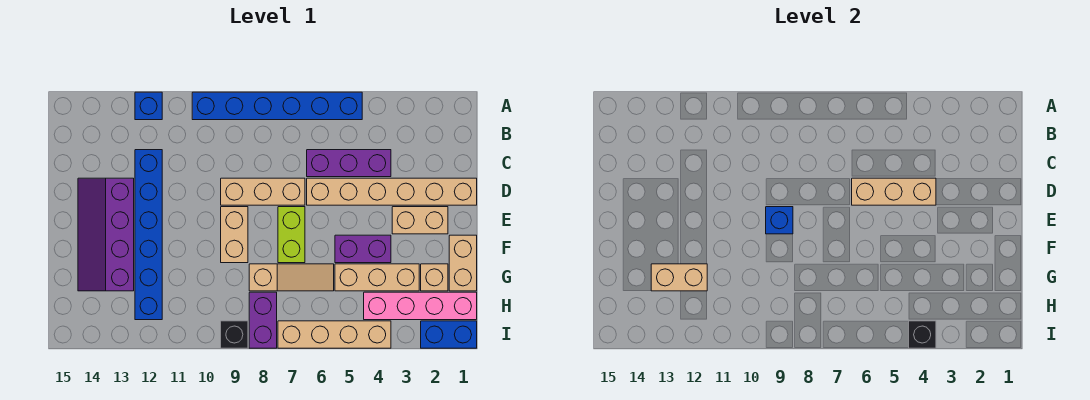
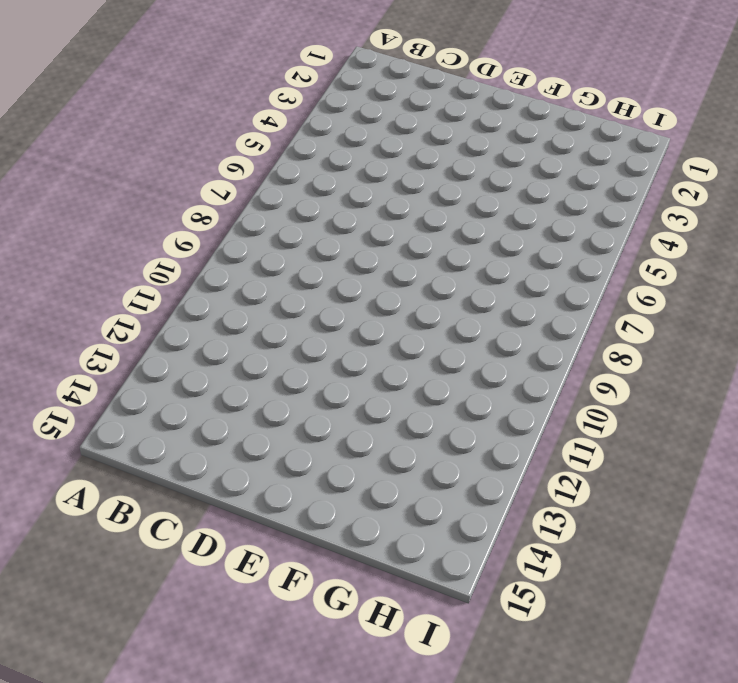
none -> blue 1x6 brick [192,92,362,120]
none -> blue 1x1 brick [135,92,162,120]
none -> purple 1x3 brick [307,150,391,177]

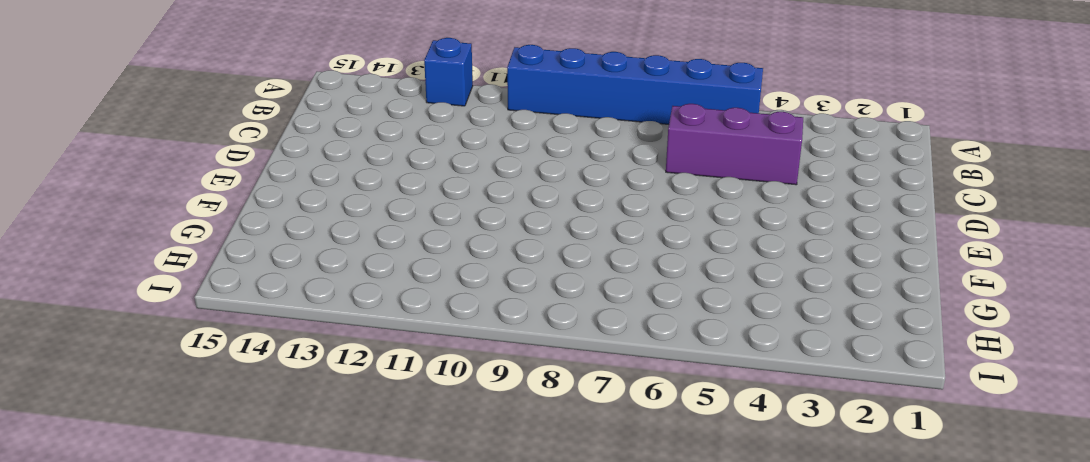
none -> blue 1x6 brick [135,150,162,320]
none -> tan 1x6 brick [307,178,477,205]
none -> tan 1x3 brick [221,178,305,205]

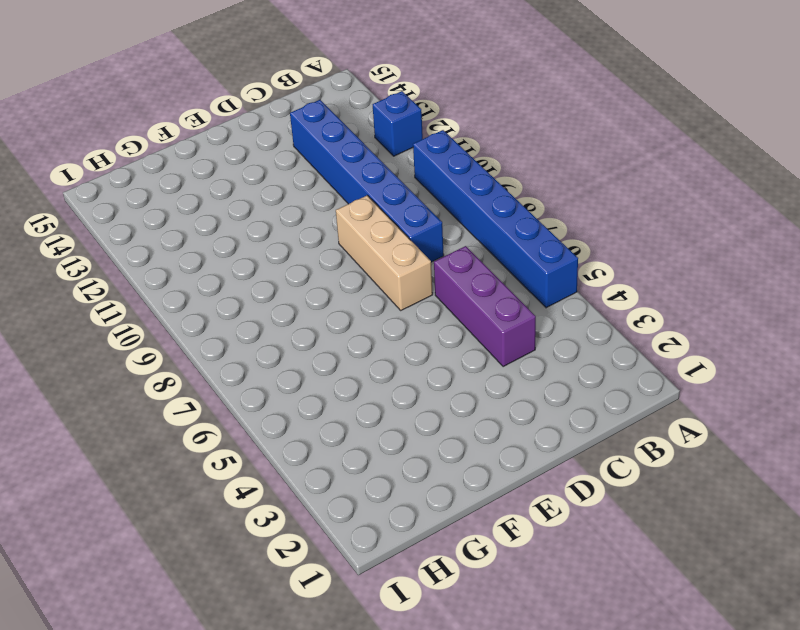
blue 1x6 brick [290,100,444,262] -> blue 1x6 brick turned to [135,150,162,320]
none -> tan 1x6 brick [307,178,477,205]
none -> purple 2x4 slope [78,178,134,291]
none -> tan 1x2 brick [392,207,448,234]

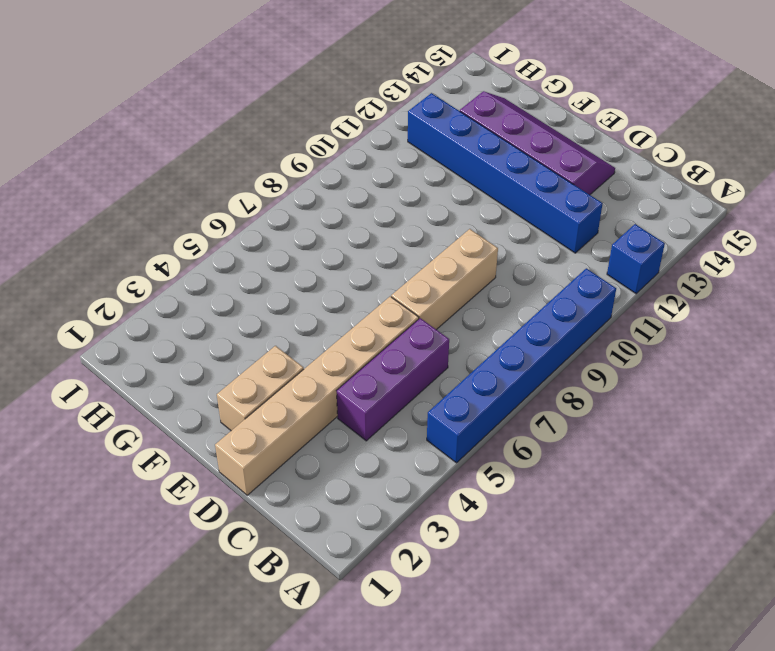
none -> lime 1x2 brick [278,207,305,263]
none -> tan 1x2 brick [221,207,248,263]
none -> tan 1x2 brick [449,235,477,291]

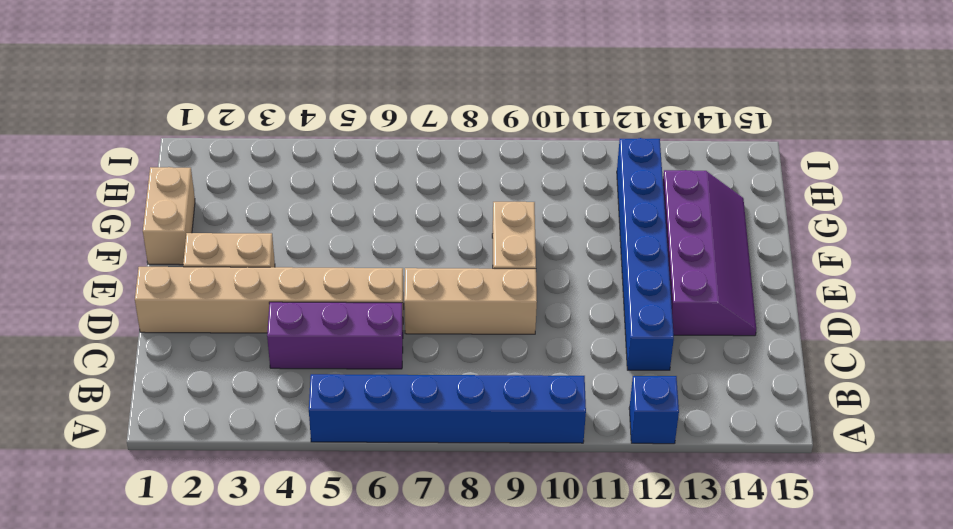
none -> lime 1x2 brick [278,207,305,263]
none -> purple 1x2 brick [335,235,391,263]
none -> tan 1x1 brick [421,264,448,291]

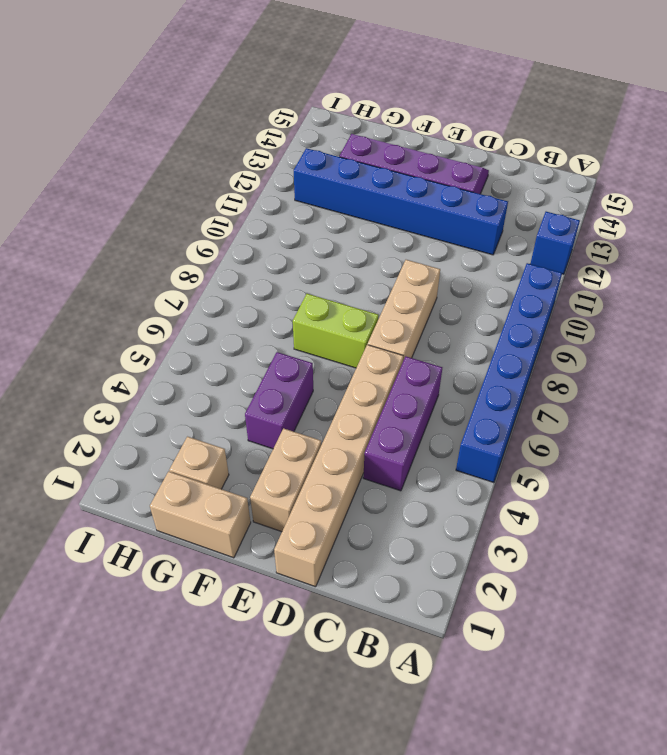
none -> tan 1x2 brick [221,207,248,263]
none -> tan 1x3 brick [335,264,419,291]
none -> tan 1x3 slope [249,264,334,291]

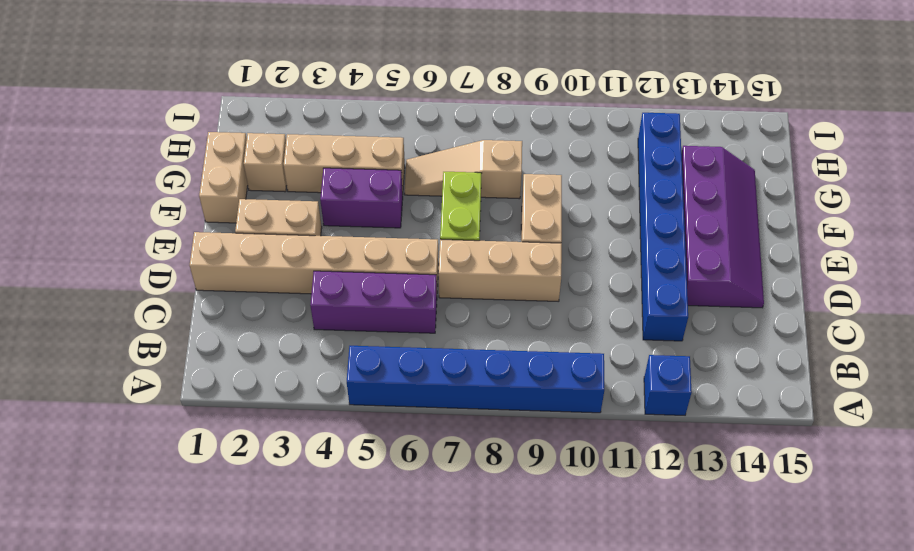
none -> pink 1x4 brick [364,292,477,320]
none -> purple 1x2 brick [249,292,277,348]
none -> blue 1x2 brick [421,321,477,348]

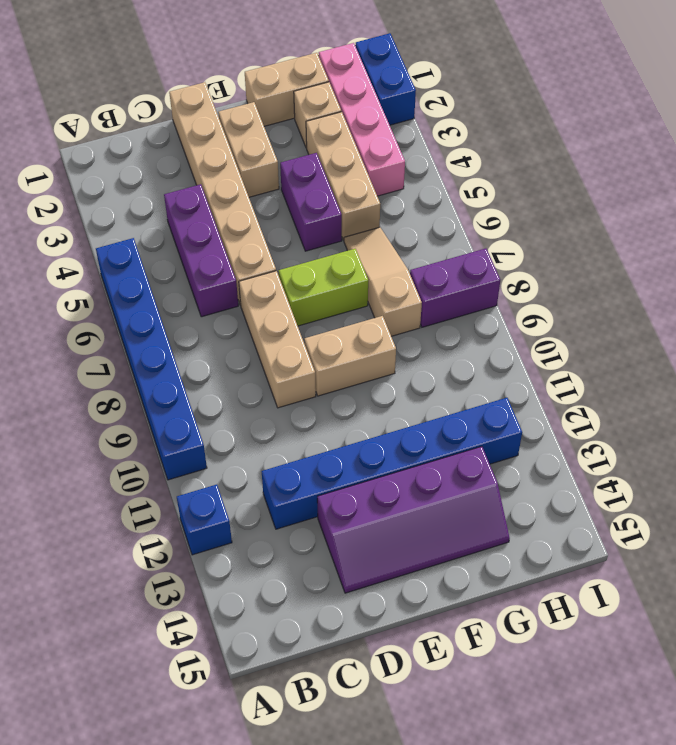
none -> tan 1x4 brick [278,321,391,348]
none -> black 1x1 brick [221,321,248,348]
none -> tan 1x3 brick [852,178,936,205]

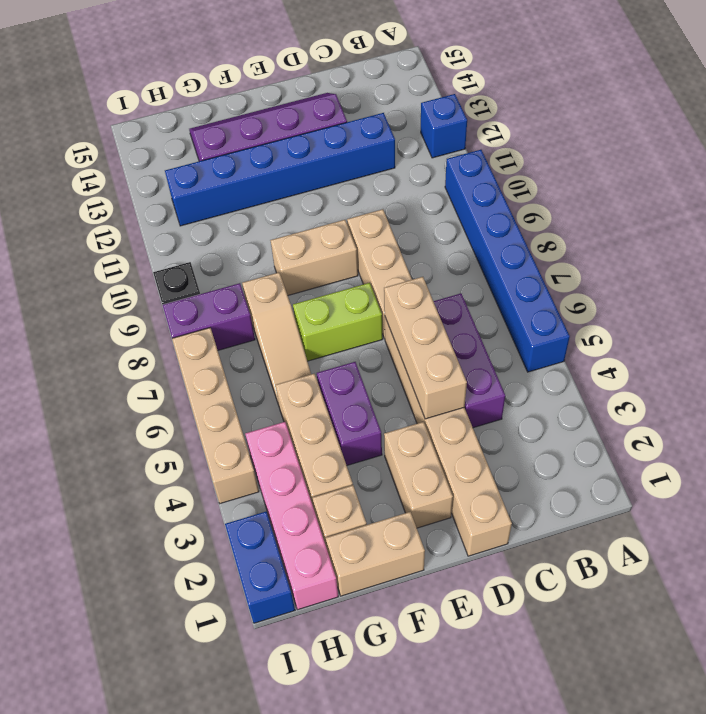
none -> blue 1x1 brick [766,207,793,234]
none -> tan 1x2 brick [651,264,707,291]
none -> black 1x1 brick [909,321,936,348]

